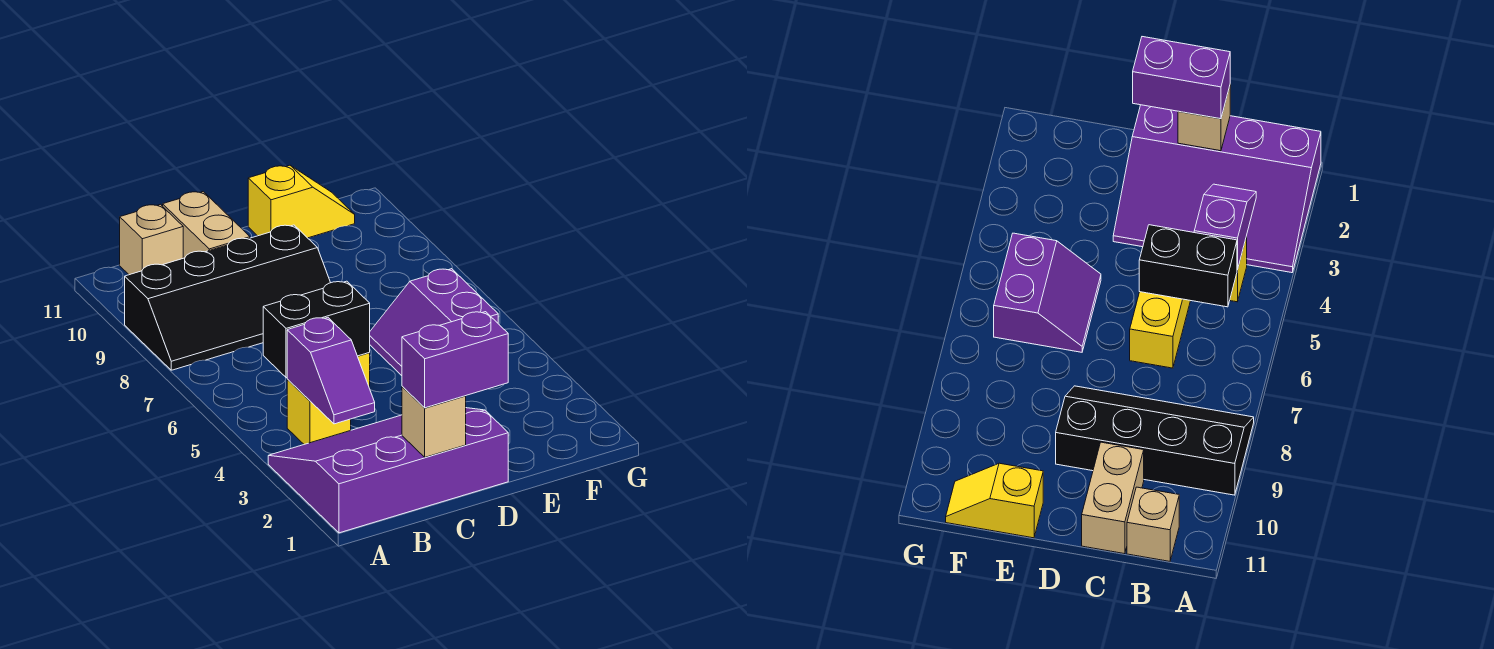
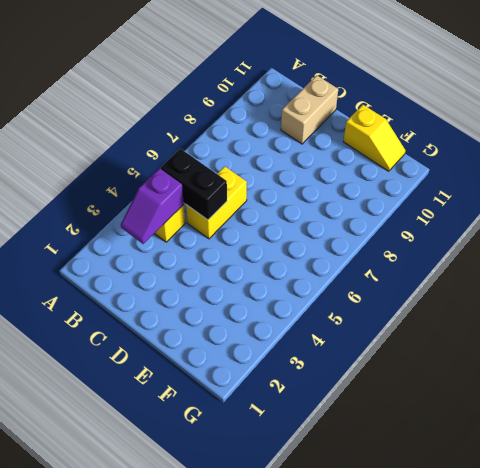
none -> purple 3x4 slope [268,408,508,533]
none -> black 2x4 slope [125,225,331,370]
none -> tan 1x1 brick [120,204,183,275]

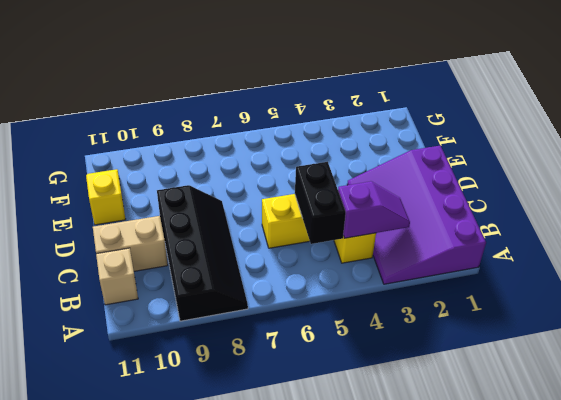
none -> purple 2x2 slope [370,269,498,376]
none -> tan 1x1 brick [402,386,466,457]
none -> purple 1x2 brick [402,312,508,408]

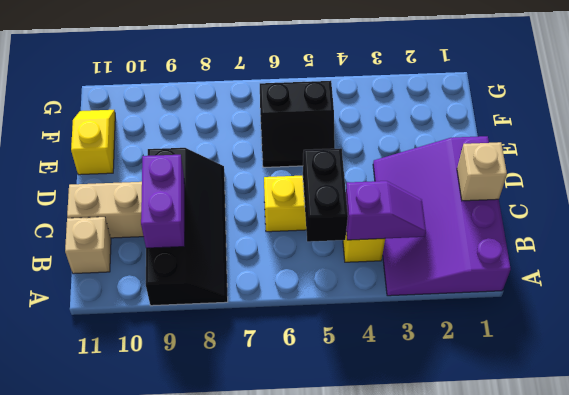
purple 1x2 brick [141,155,185,248] -> purple 1x2 brick moved to [402,312,508,408]
black 2x2 slope [260,81,335,167] -> purple 2x2 slope [370,269,498,376]

